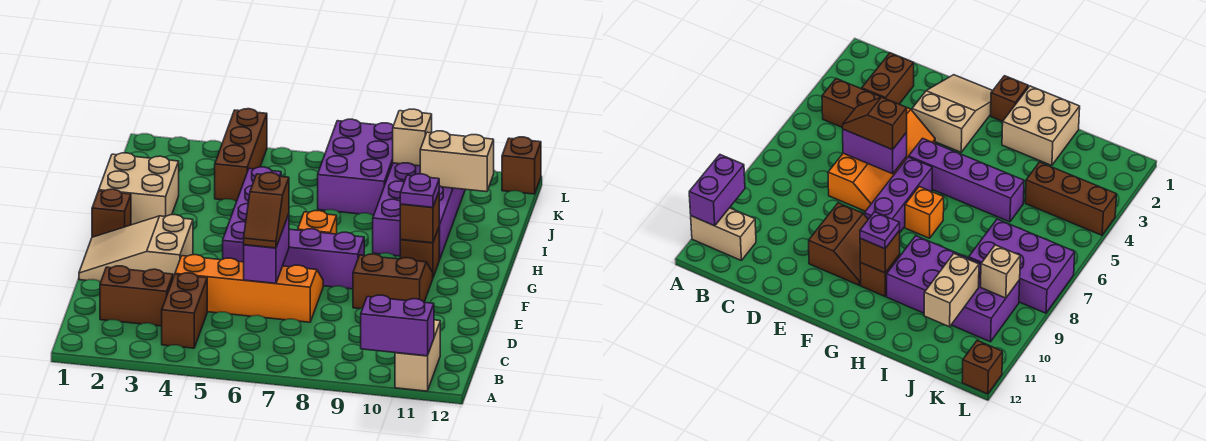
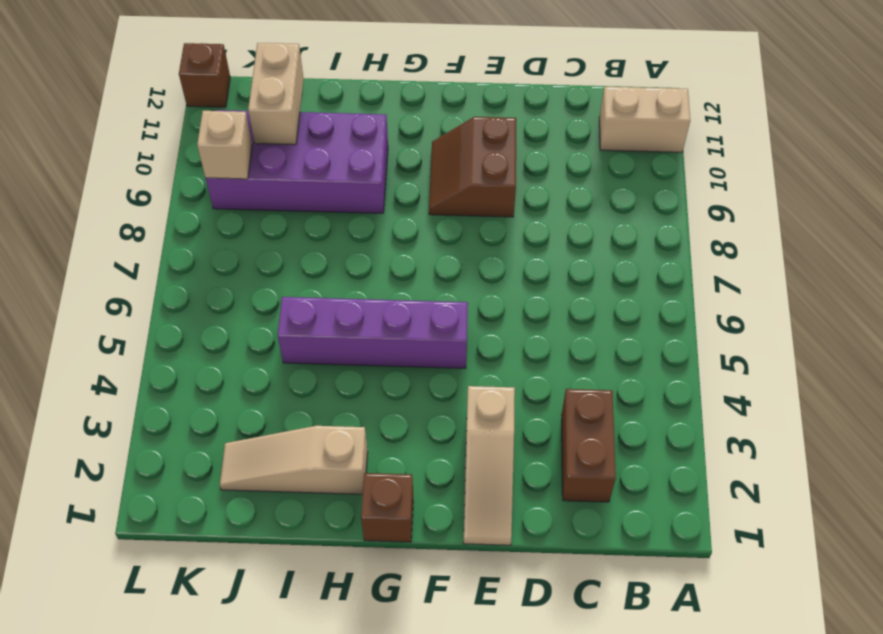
tan 1x3 slope [463,386,515,545] -> tan 2x3 slope [79,215,193,282]
tan 1x3 slope [220,426,368,494] -> tan 2x2 brick [99,153,179,225]
none -> brown 1x2 brick [162,273,207,348]
none -> orange 2x4 slope [175,255,323,322]
none -> purple 1x3 brick [283,229,364,289]

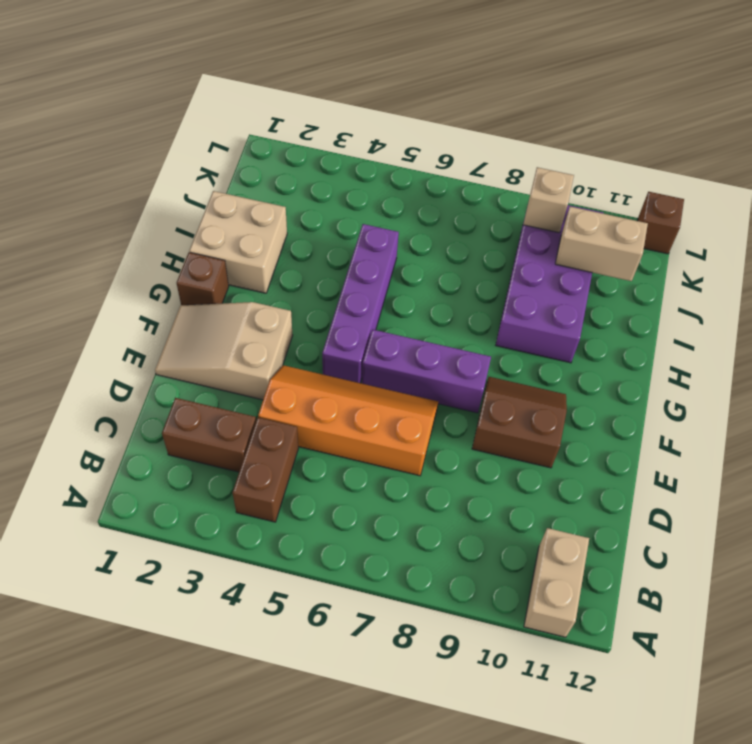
none -> orange 1x1 brick [298,211,337,234]
none -> brown 1x1 brick [400,228,439,277]
none -> brown 1x3 brick [215,109,267,201]

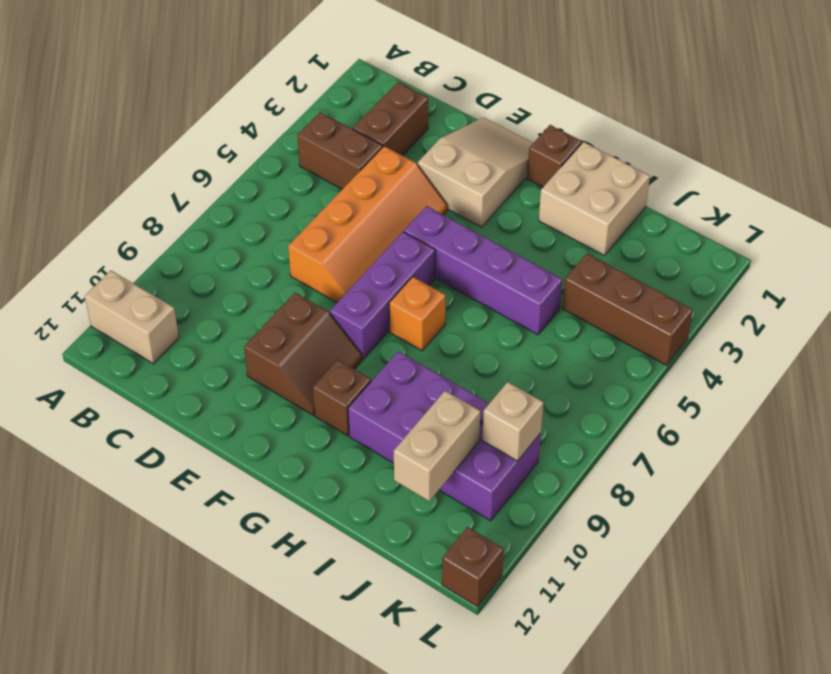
none -> purple 2x3 brick [318,119,393,215]
none -> purple 1x2 brick [361,295,434,356]
none -> purple 1x2 brick [244,214,289,283]

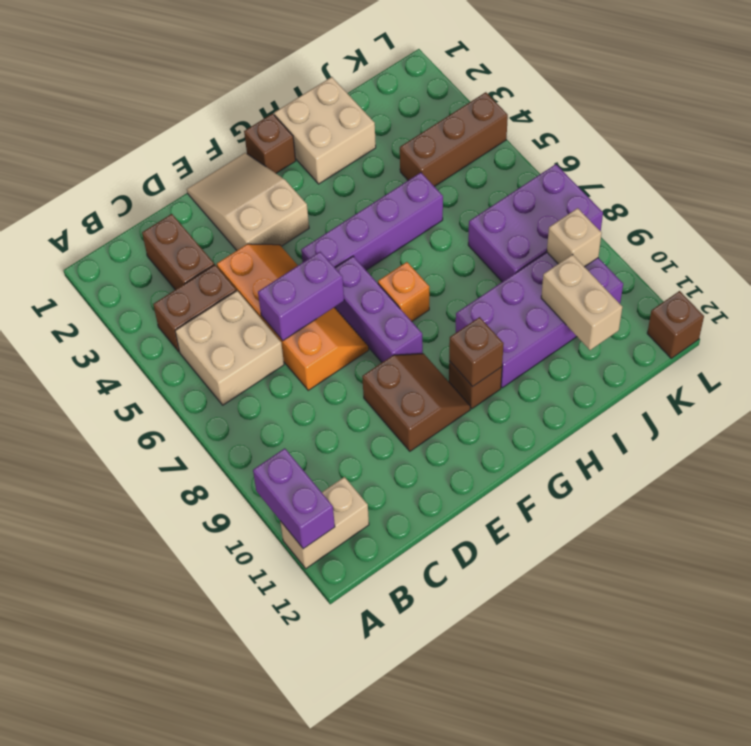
tan 2x2 brick [175,291,284,405] -> none
none -> brown 1x2 slope [244,173,289,248]
none -> purple 1x1 plate [400,174,439,207]

